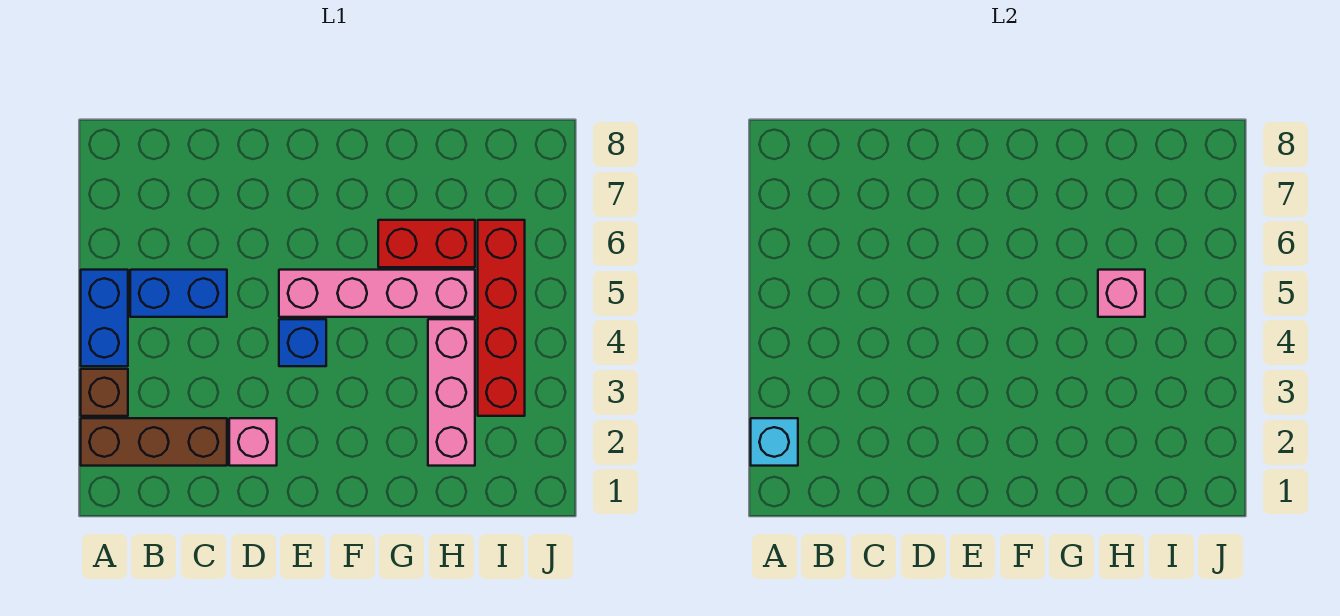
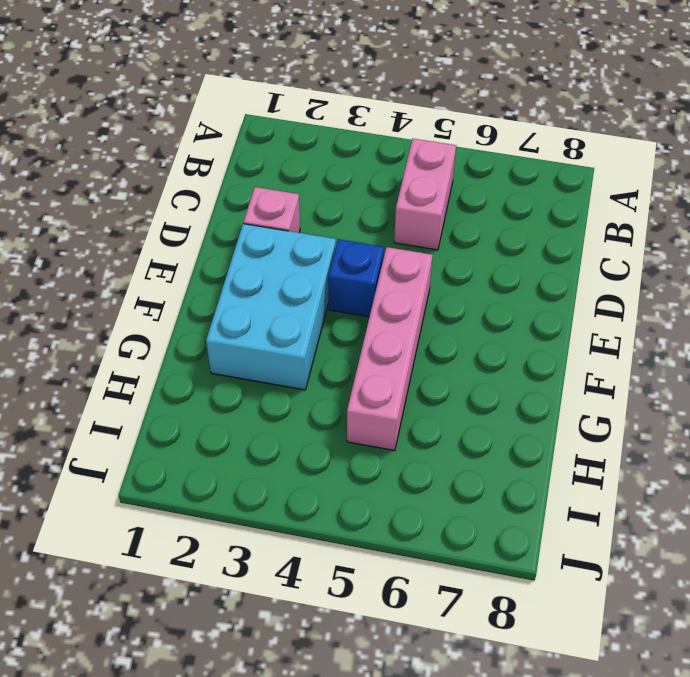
pink 1x2 brick [394,139,456,250] -> blue 1x2 brick [130,270,227,317]
cyan 2x3 brick [206,224,336,390] -> none
none -> brown 1x3 brick [81,418,227,466]
none -> brown 1x1 brick [81,369,128,416]
none -> blue 1x2 brick [81,270,128,366]

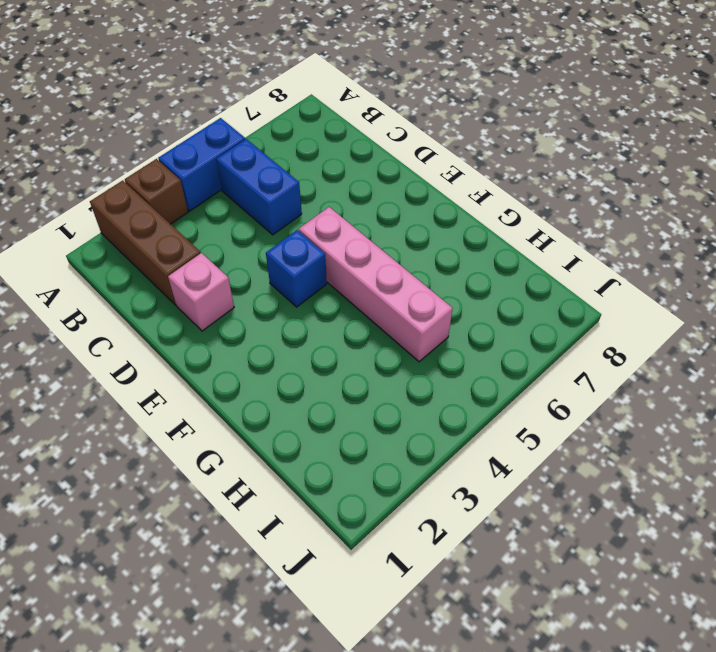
none -> red 1x2 brick [378,220,475,267]
none -> pink 1x3 brick [428,319,475,466]
none -> red 1x4 brick [478,220,525,416]

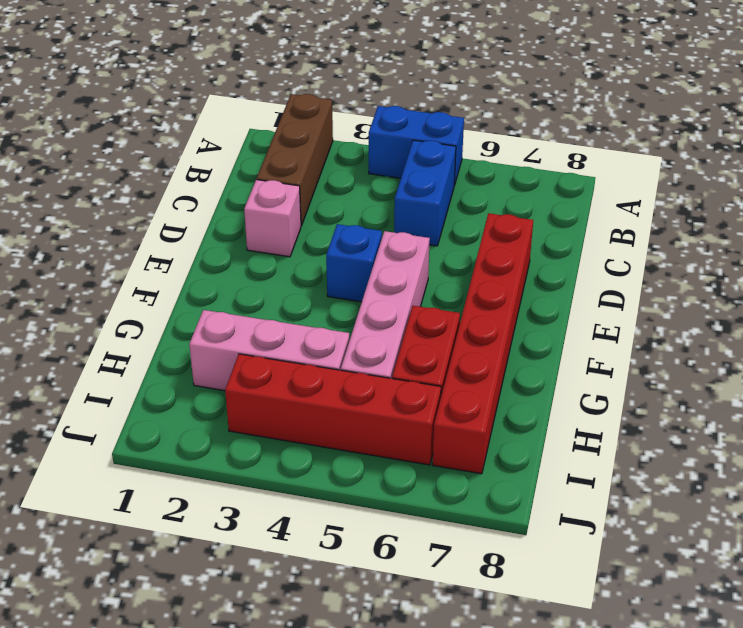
red 1x6 brick [432,213,533,474] -> none
none -> brown 1x1 brick [81,369,128,416]
none -> cyan 1x1 brick [751,418,798,466]
none -> pink 1x1 brick [1098,270,1145,317]

